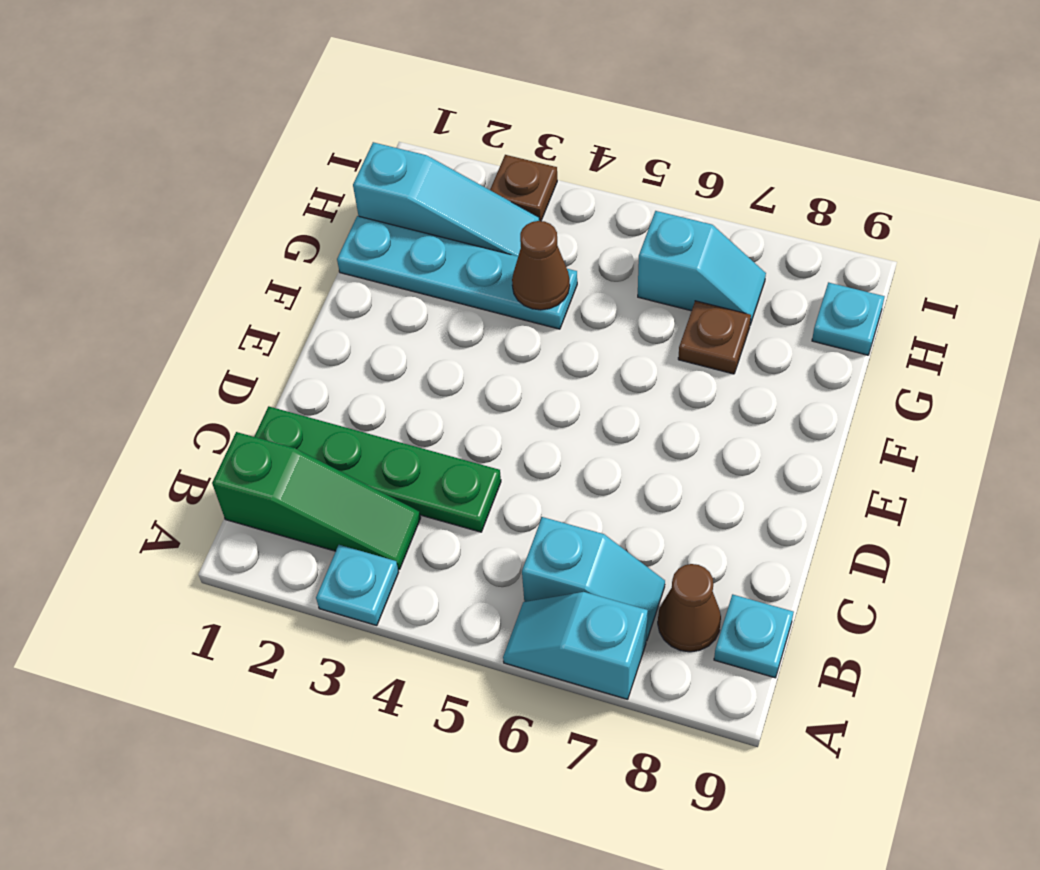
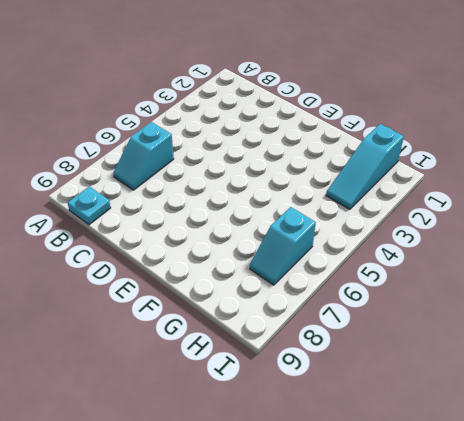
none -> cyan 1x1 plate [316,545,399,626]
none -> cyan 1x2 slope [503,592,648,699]
none -> green 1x3 slope [212,432,421,570]

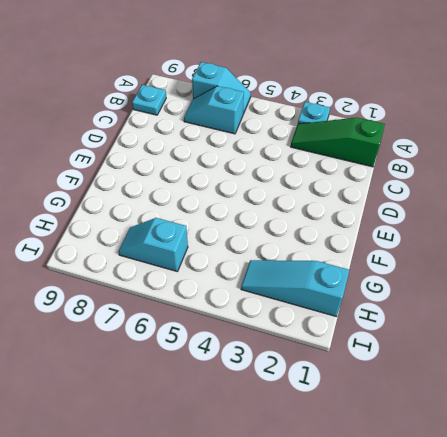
none -> brown 1x1 cone [658,564,721,652]
none -> green 1x4 plate [254,406,501,532]
none -> cyan 1x4 plate [337,216,577,329]

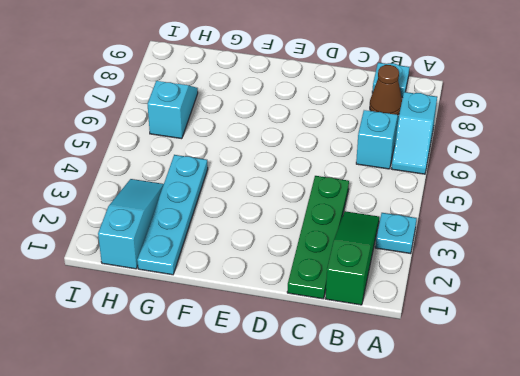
none -> brown 1x1 plate [678,301,751,374]
none -> cyan 1x1 plate [812,282,885,355]
none -> brown 1x1 plate [490,155,557,221]

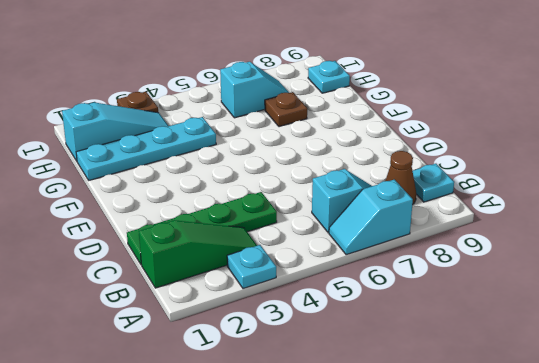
none -> brown 1x1 cone [512,221,570,310]

